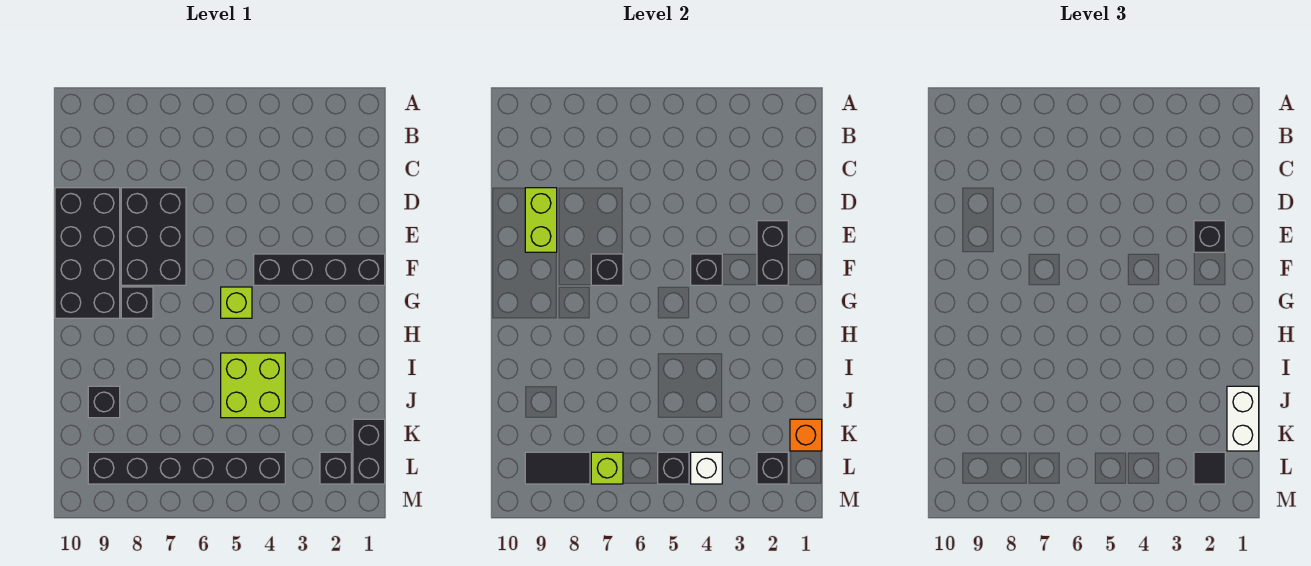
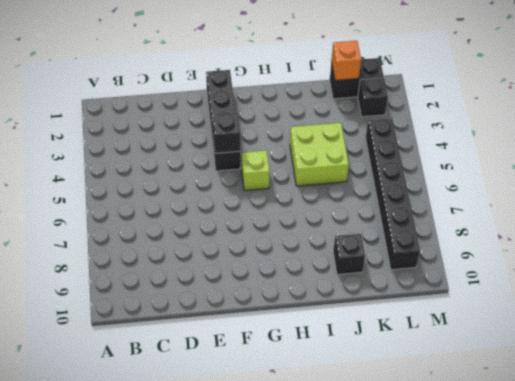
none -> black 2x3 brick [121,188,186,285]
none -> black 2x4 brick [55,188,120,318]
none -> black 1x1 brick [121,287,153,318]

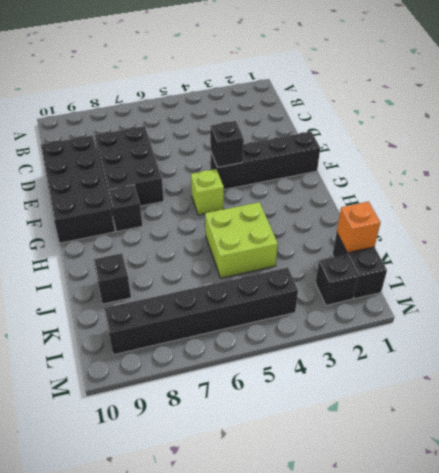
none -> lime 1x2 brick [525,188,557,252]
none -> black 1x2 brick [757,221,788,285]
none -> black 1x1 brick [591,254,623,285]

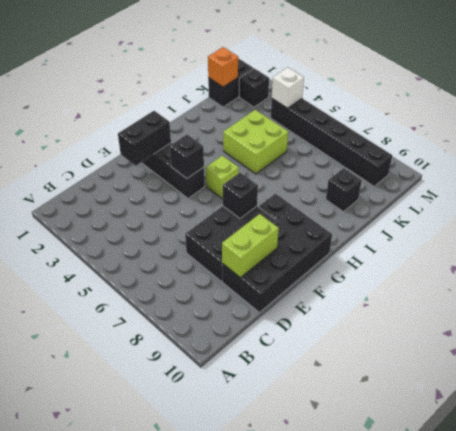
none -> black 1x1 brick [757,452,788,484]
none -> black 1x1 brick [658,452,689,484]
none -> lime 1x1 brick [591,452,623,484]

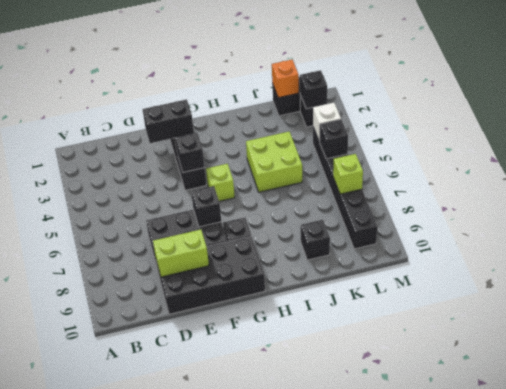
none -> black 1x2 tile [525,452,590,484]
none -> black 1x1 brick [1194,221,1225,252]
none -> white 1x2 brick [1227,386,1259,451]

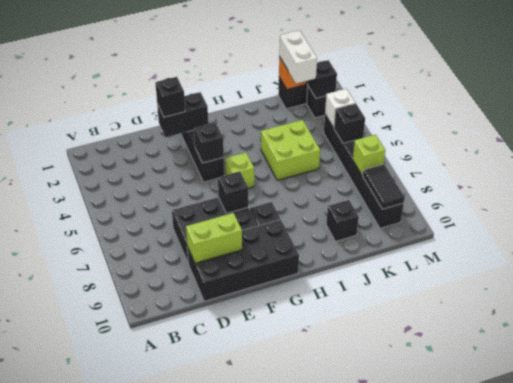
white 1x2 brick [279,31,317,84] -> white 1x2 brick turned to [1227,386,1259,451]
none -> black 1x1 tile [1194,452,1225,484]

